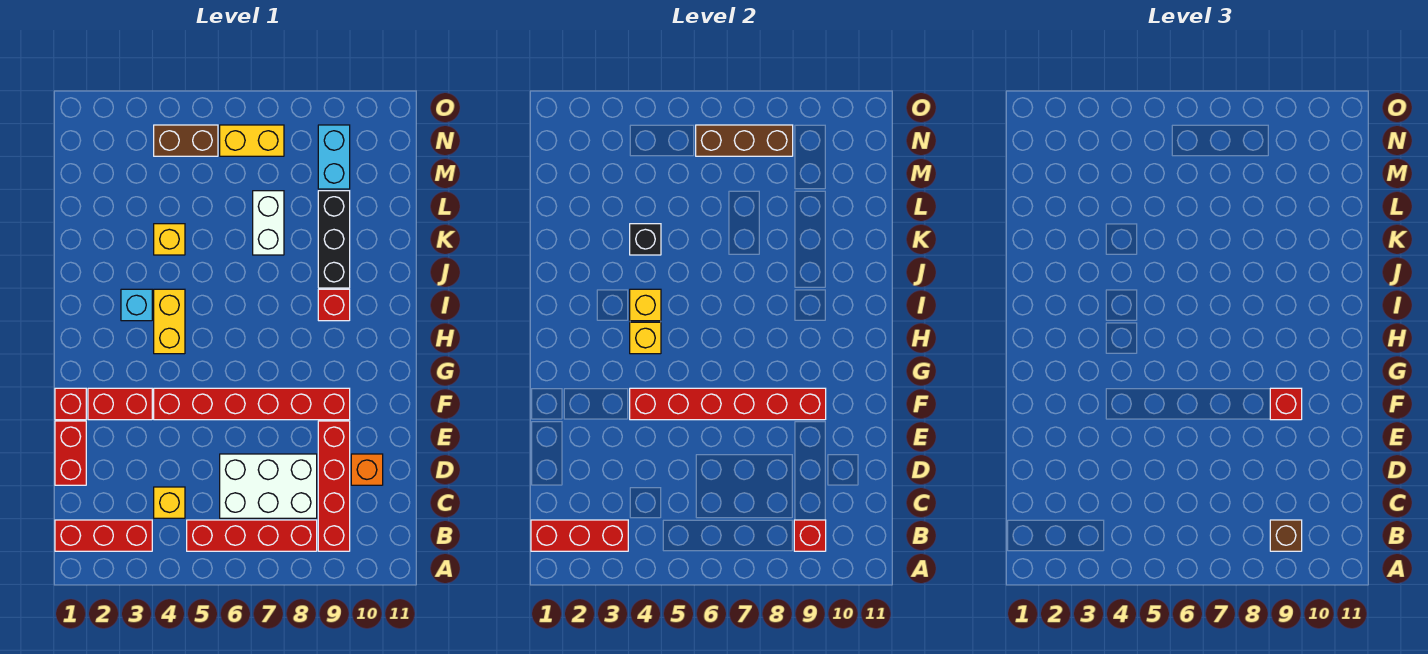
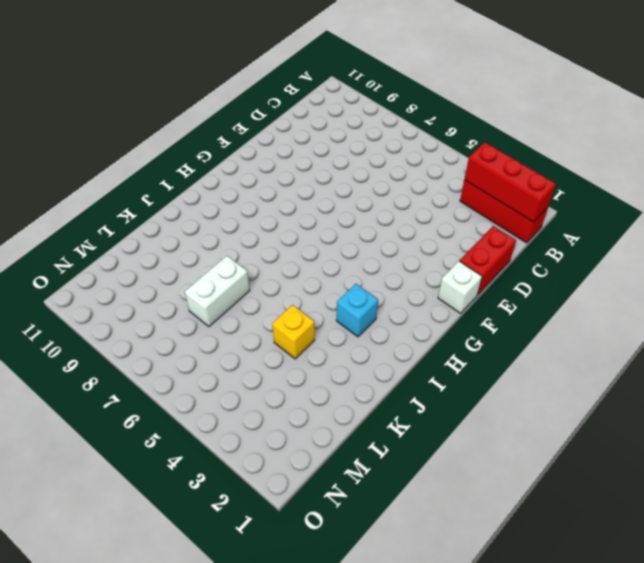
white 1x1 brick [438,261,482,313] -> red 1x1 brick [55,388,86,420]
none -> red 1x4 brick [187,520,317,551]
none -> red 1x4 brick [318,421,350,551]
none -> yellow 1x1 brick [154,487,185,518]

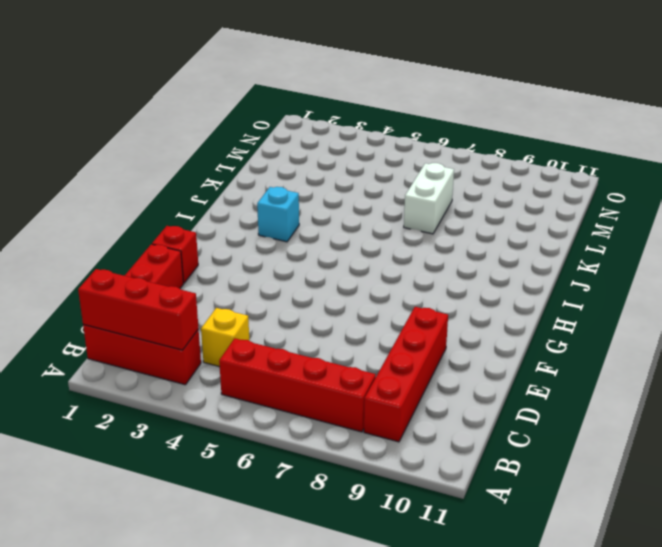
none -> white 2x3 brick [220,454,317,518]
none -> orange 1x1 brick [351,454,383,485]
none -> red 1x2 brick [88,388,152,420]

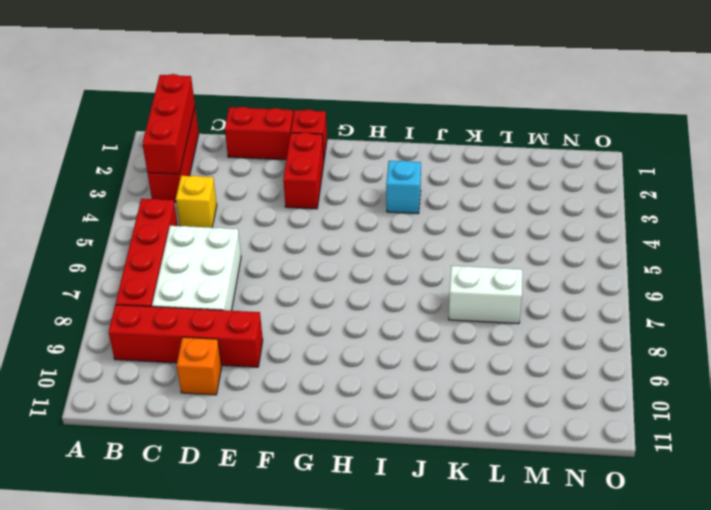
none -> red 1x6 brick [154,388,350,420]
none -> yellow 1x2 brick [154,289,185,354]
none -> red 1x1 brick [318,289,350,321]

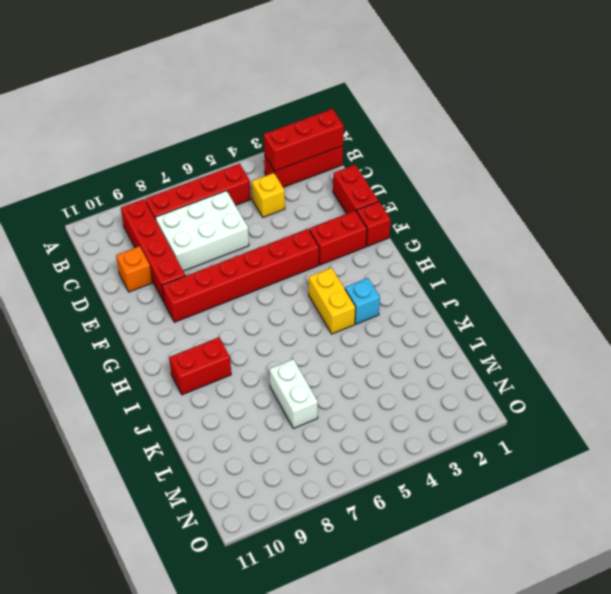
red 1x2 brick [169,337,231,395] -> red 1x1 brick [318,289,350,321]
none -> black 1x3 brick [318,191,350,288]
none -> yellow 1x1 brick [154,224,185,255]
none -> cyan 1x2 brick [318,125,350,189]

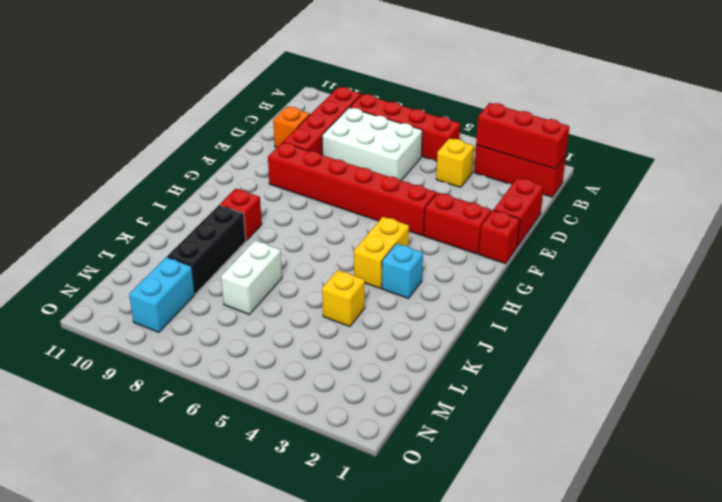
none -> brown 1x2 brick [154,125,218,156]
none -> yellow 1x2 brick [220,125,284,156]
none -> red 1x1 brick [794,520,826,551]

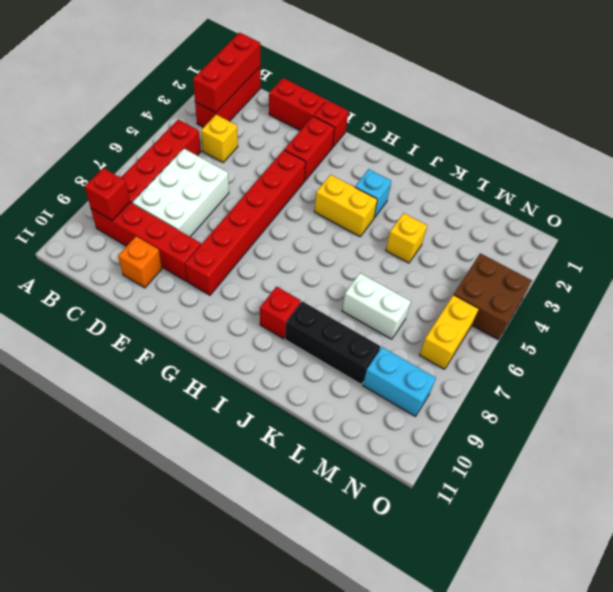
brown 2x2 brick [454,253,532,340] -> brown 1x2 brick [154,125,218,156]
none -> red 1x6 brick [630,388,826,420]
none -> yellow 1x1 brick [630,322,661,354]
none -> yellow 1x1 brick [630,289,661,321]

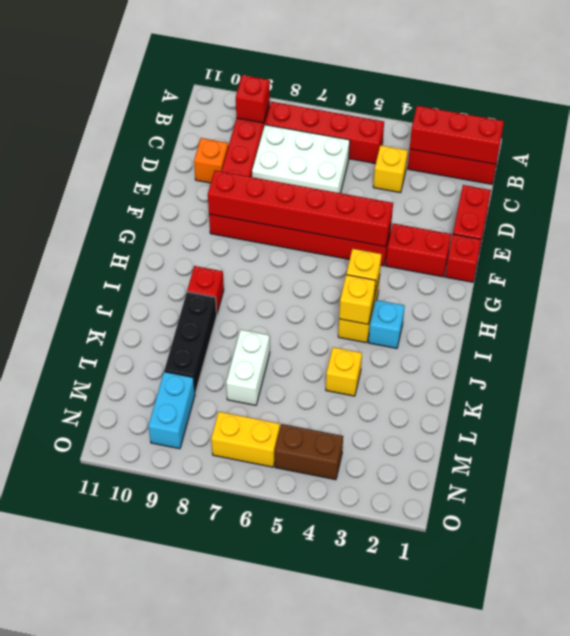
none -> black 1x1 brick [630,224,661,255]
none -> brown 1x3 brick [696,125,793,156]
none -> brown 1x1 brick [1270,520,1302,551]

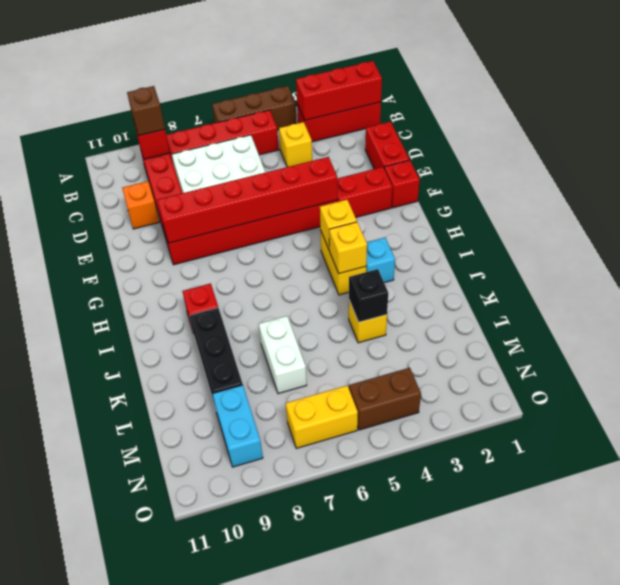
brown 1x3 brick [212,86,297,130] -> brown 1x3 brick moved to [696,125,793,156]
none -> red 1x1 brick [1270,388,1302,420]

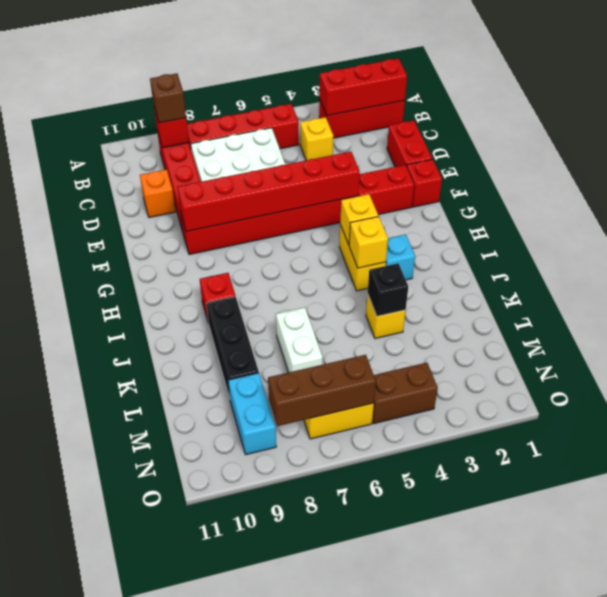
none -> red 1x1 brick [1270,388,1302,420]

